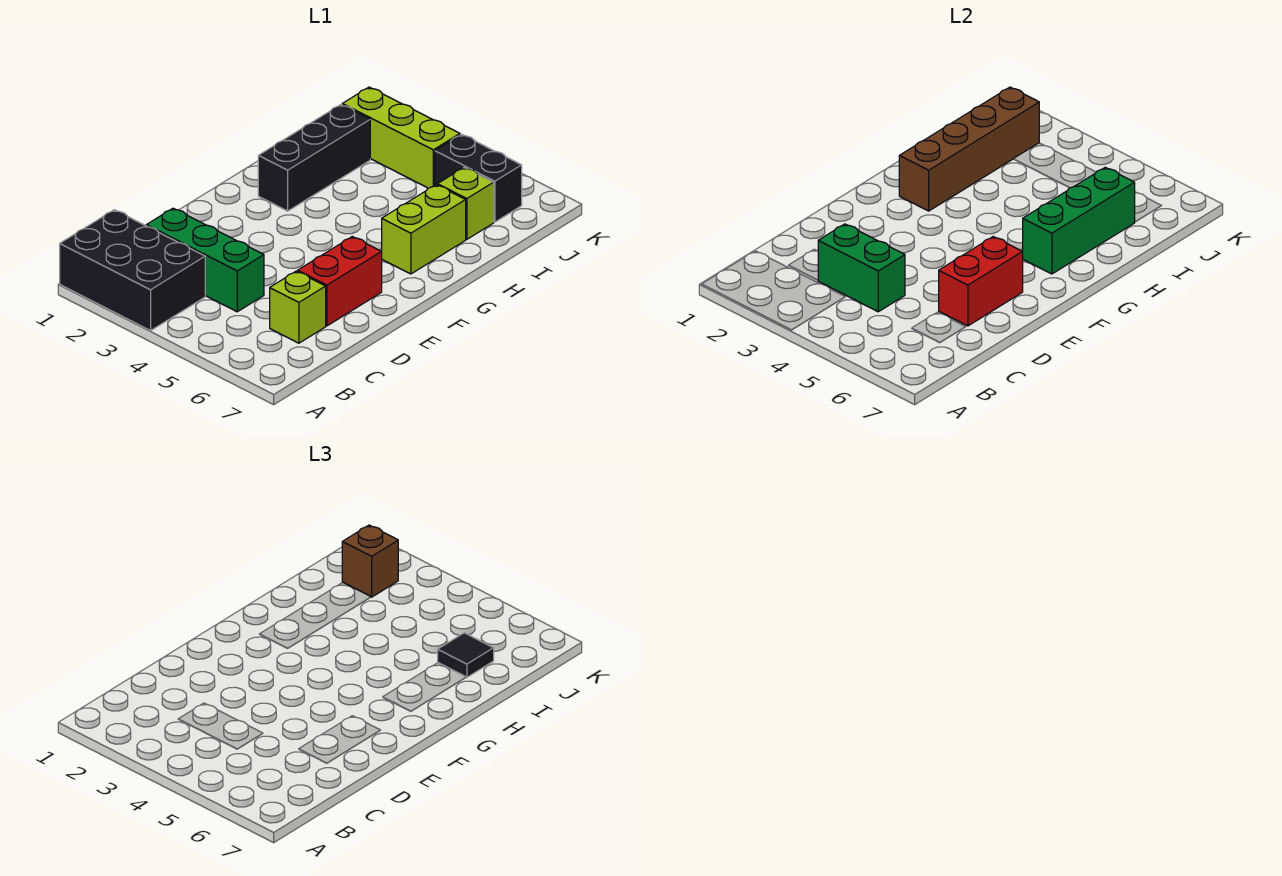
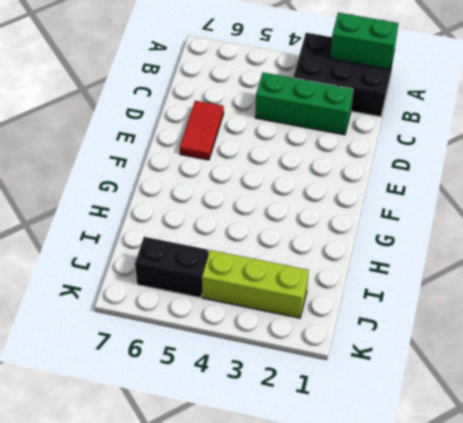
green 1x2 brick [330,13,398,70] -> green 1x2 brick moved to [818,224,905,312]
red 1x2 tile [180,101,224,160] -> red 1x2 brick [298,237,382,326]
none -> lime 1x1 brick [270,271,326,343]
none -> black 1x3 brick [258,105,370,211]
none -> lime 1x2 brick [382,185,466,274]

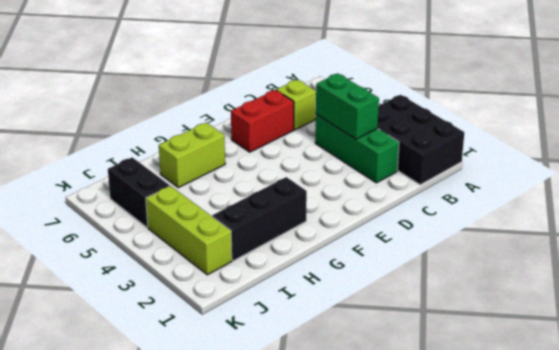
none -> lime 1x1 brick [438,167,494,239]
none -> red 1x2 brick [939,237,1023,326]
none -> brown 1x4 brick [899,87,1039,211]

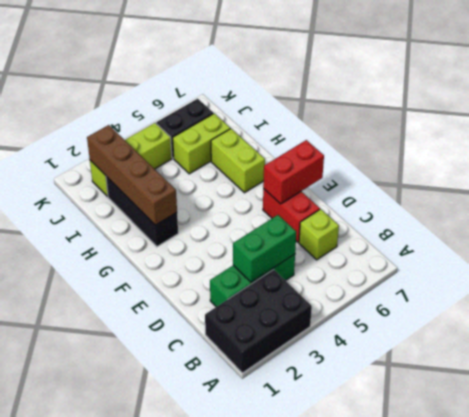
red 1x2 brick [263,140,324,204] -> red 1x2 brick turned to [939,237,1023,326]
lime 1x2 brick [173,114,230,174] -> lime 1x1 brick [438,167,494,239]
none -> green 1x3 brick [1023,167,1135,274]
none -> black 1x1 tile [438,633,494,677]
none -> brown 1x1 brick [342,525,398,597]

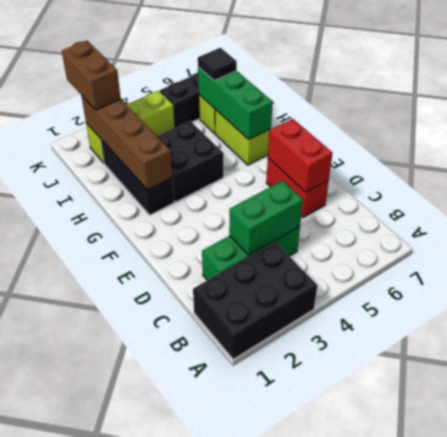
black 2x2 brick [157,121,223,202] -> none
brown 1x2 brick [62,41,121,110] -> brown 1x1 brick [342,525,398,597]
none -> lime 1x1 brick [270,271,326,343]

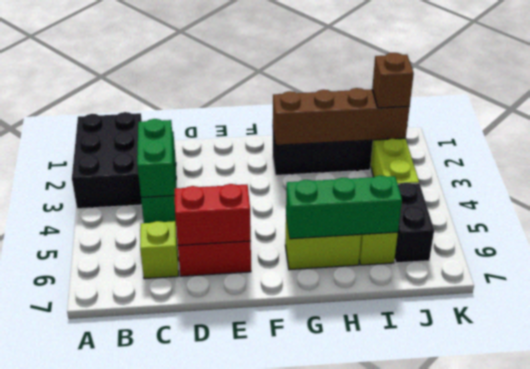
none -> black 1x1 tile [438,633,494,677]

